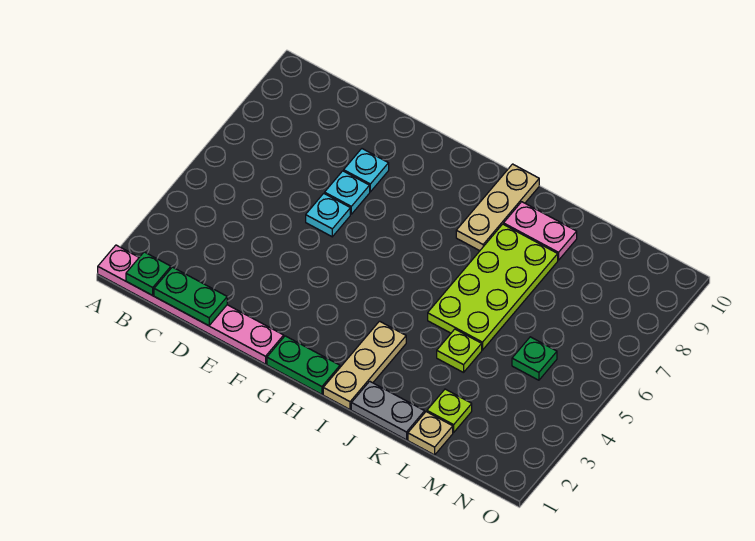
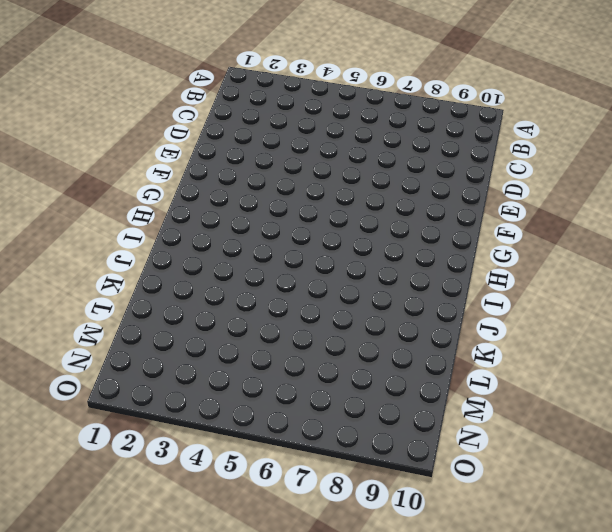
none -> pink 1x6 plate [98,245,284,364]
none -> cyan 1x1 plate [306,193,350,237]
none -> cyan 1x1 plate [325,171,370,214]

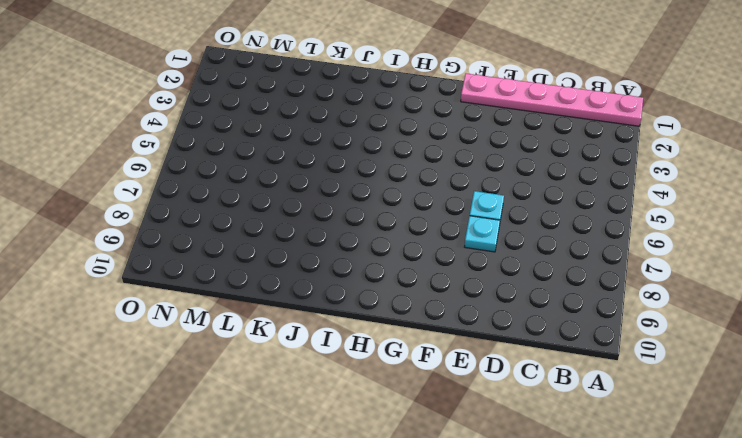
none -> cyan 1x1 plate [344,149,389,192]
none -> green 1x2 plate [267,336,340,394]
none -> tan 1x3 plate [323,321,406,409]

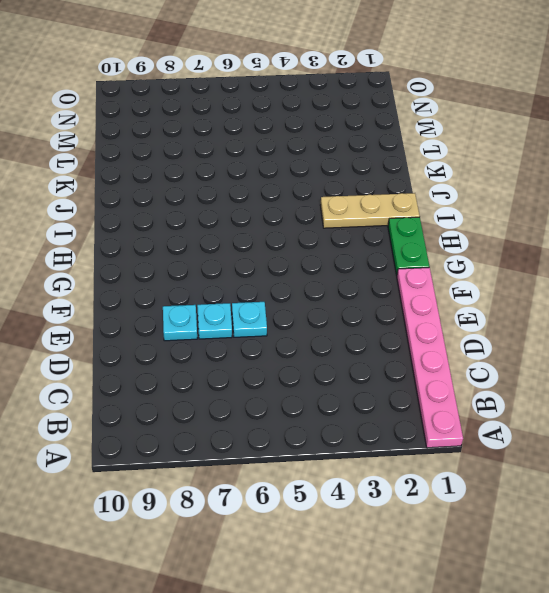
none -> tan 1x3 plate [456,164,539,251]
none -> grey 1x2 plate [351,381,425,440]
none -> lime 2x4 plate [428,224,558,350]

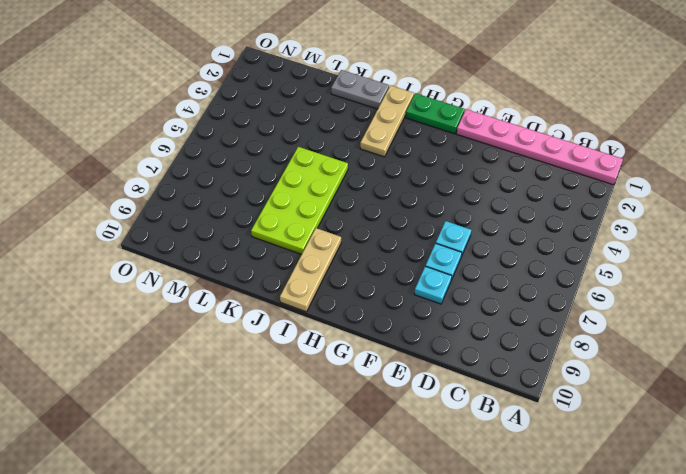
none -> pink 1x2 plate [504,202,577,260]
none -> lime 1x1 plate [437,329,482,373]
none -> tan 1x1 plate [408,412,453,455]

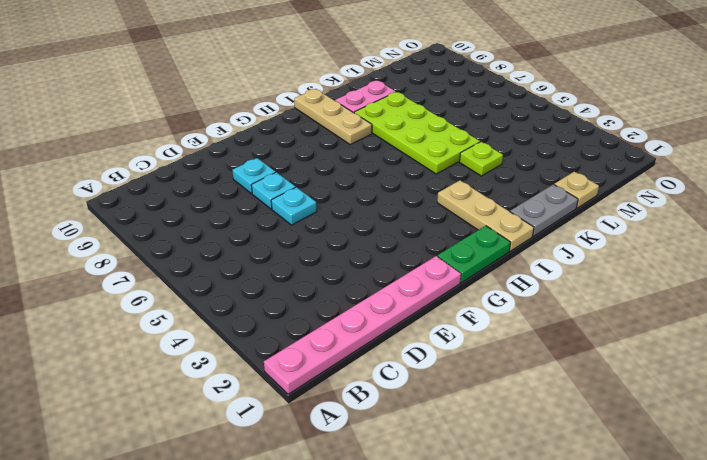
none -> lime 1x1 plate [427,389,472,432]
none -> green 1x1 plate [512,337,557,380]
none -> green 1x1 plate [126,252,171,295]

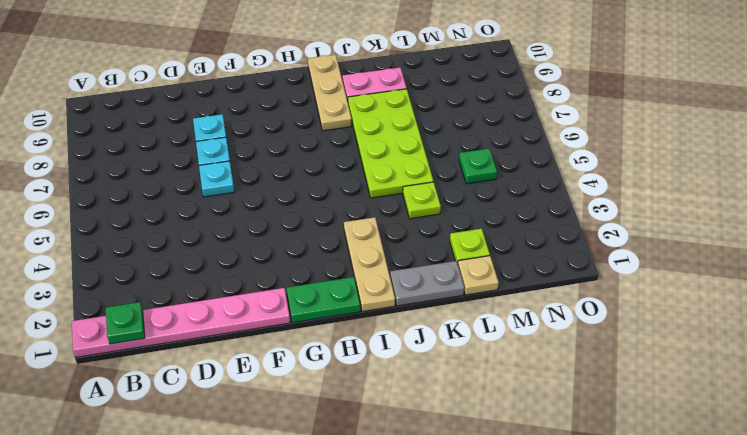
none -> green 1x2 plate [154,267,227,326]

